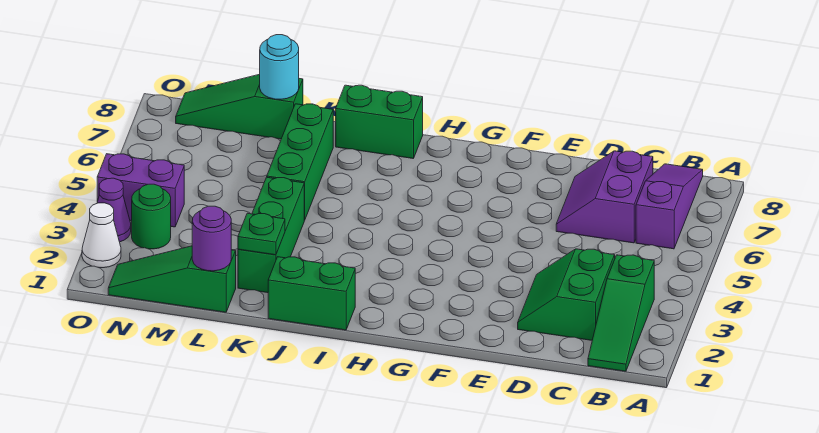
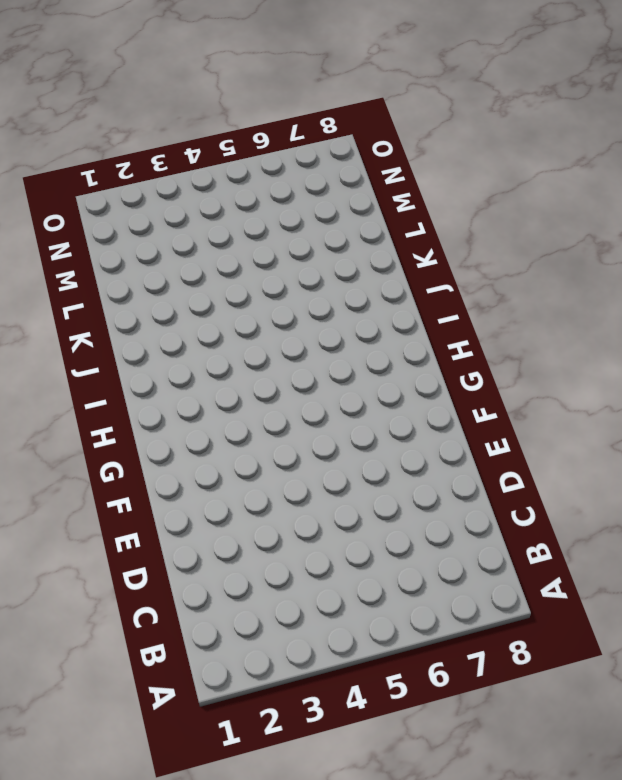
none -> green 1x3 slope [588,255,654,371]
none -> purple 1x3 slope [636,164,703,249]
none -> green 2x2 slope [518,249,615,340]

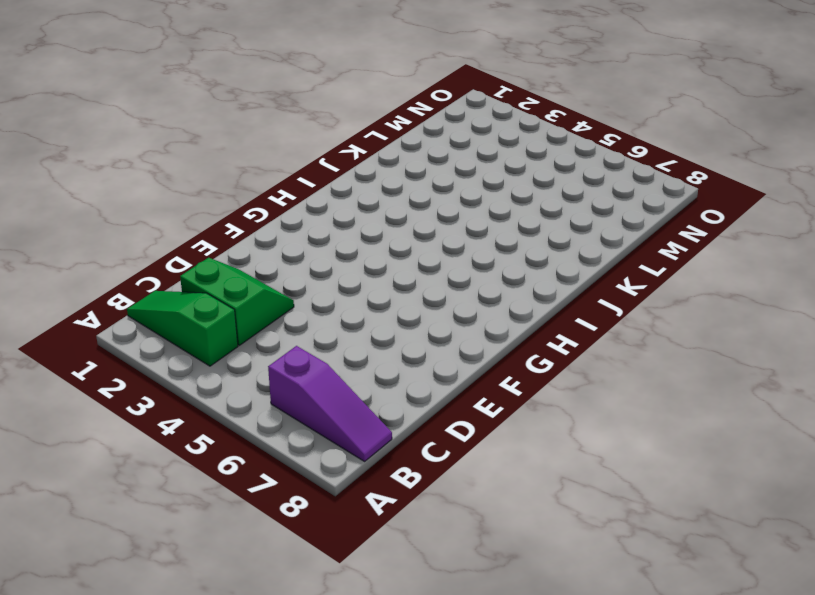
none -> purple 2x2 slope [556,151,653,243]
none -> green 1x2 brick [268,257,355,330]
none -> green 1x2 brick [336,85,423,158]

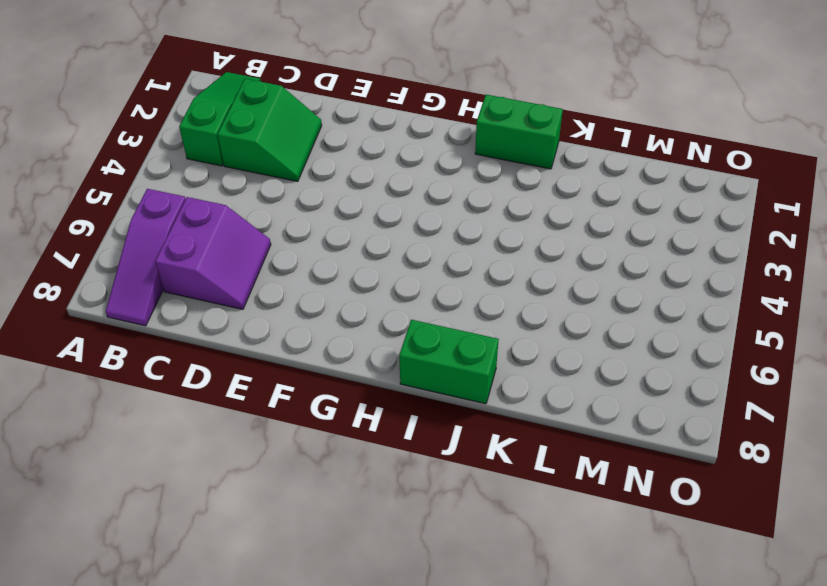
none -> green 1x3 brick [238,177,304,293]
none -> green 1x3 brick [267,104,333,220]
none -> green 1x3 slope [108,246,236,312]

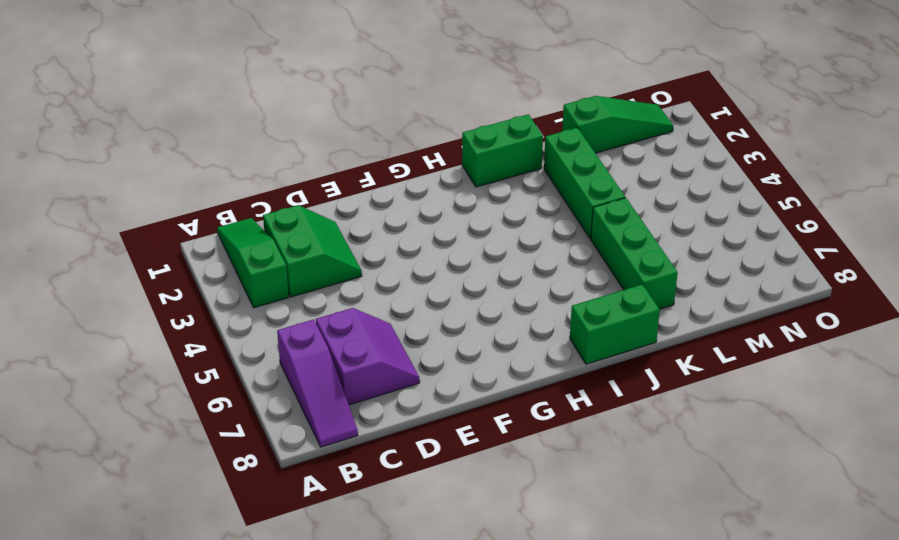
none -> green 1x3 slope [176,74,303,139]
none -> green 1x1 round brick [132,184,171,249]
none -> purple 1x2 brick [97,154,184,227]

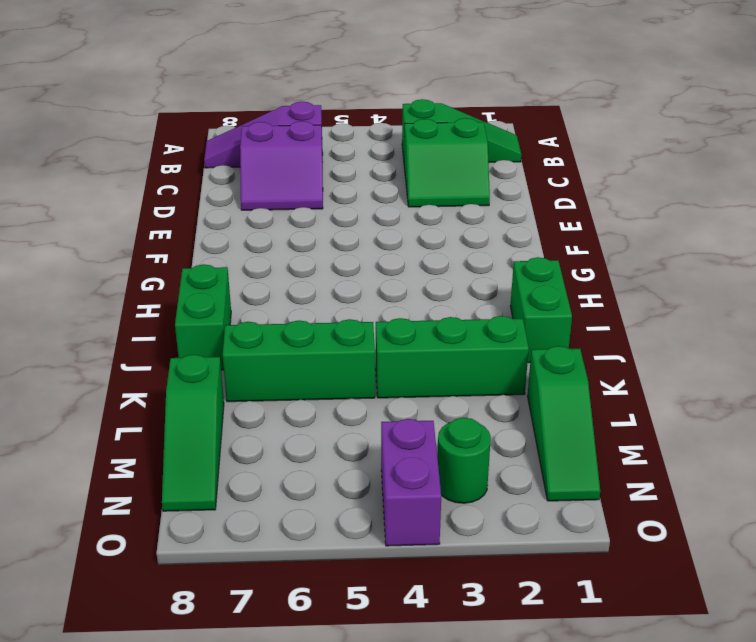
none -> white 1x1 cone [82,203,121,268]
none -> purple 1x1 cone [97,178,131,242]
none -> green 1x1 plate [238,213,285,255]

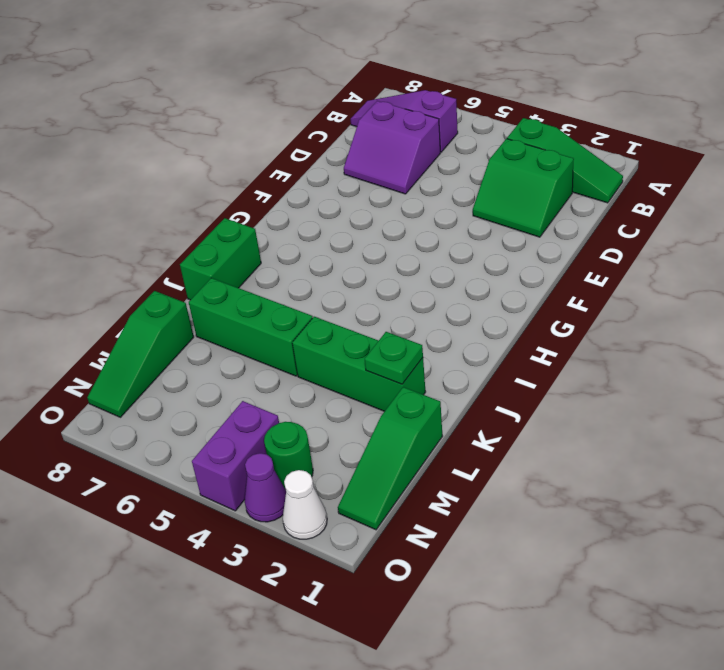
none -> green 1x2 brick [268,257,355,330]
none -> purple 1x1 round brick [192,206,231,271]
none -> cyan 1x1 round brick [260,35,299,99]

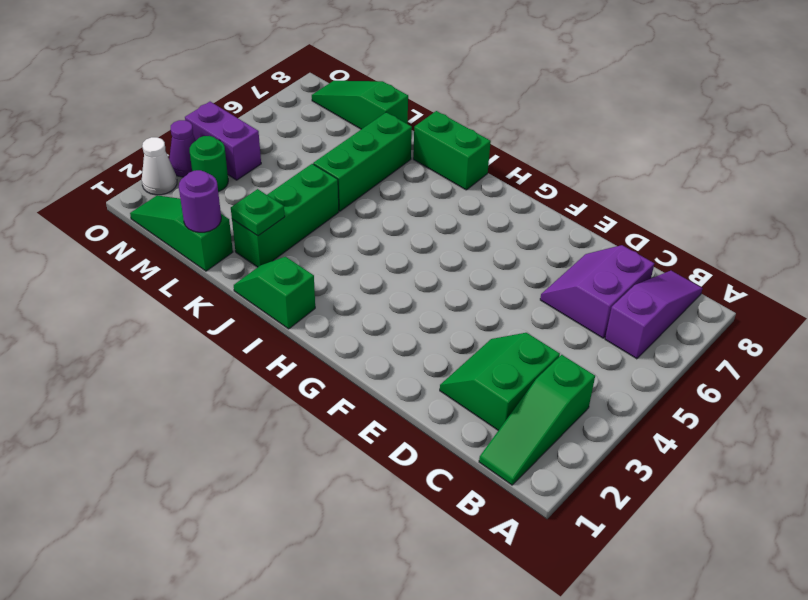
green 1x2 slope [234,257,315,329] -> green 1x2 brick [268,257,355,330]
none -> cyan 1x1 round brick [260,35,299,99]

